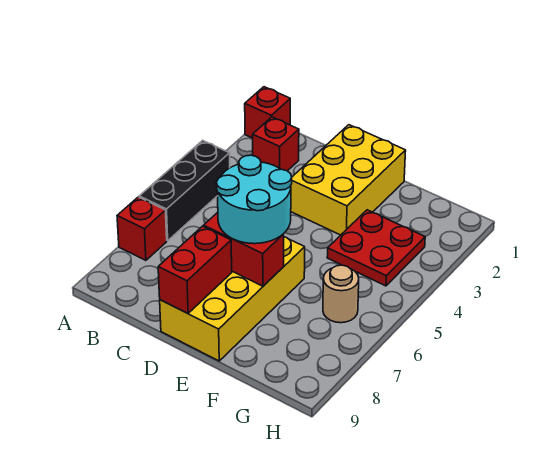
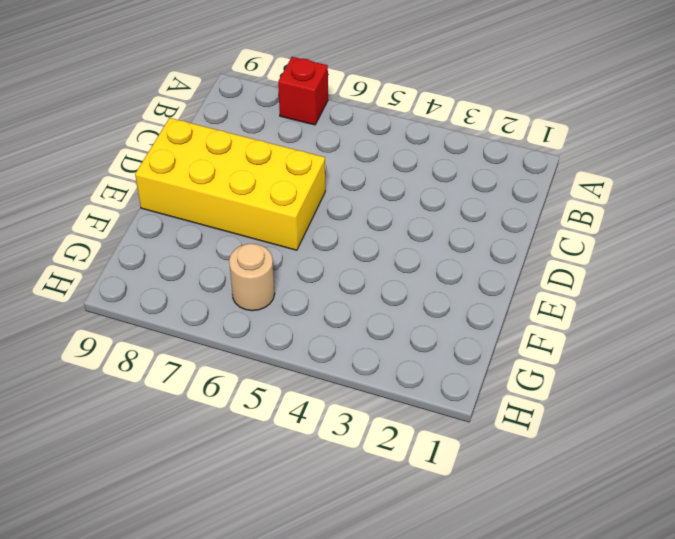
none -> red 1x1 brick [245,87,290,138]
none -> black 1x3 brick [139,140,230,241]

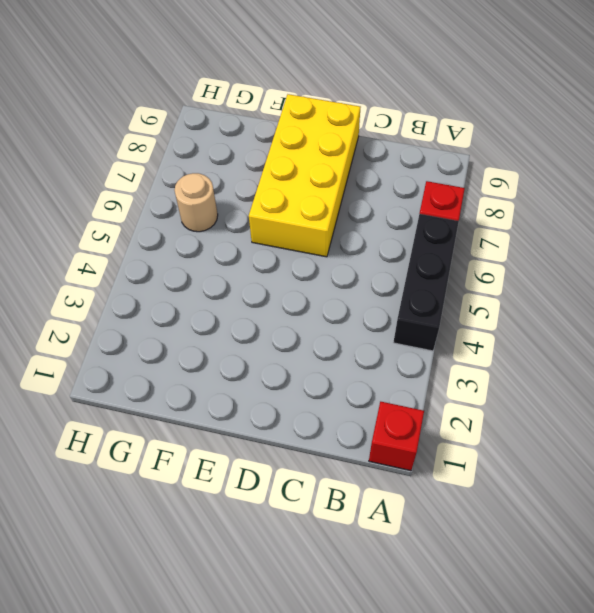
none -> red 1x1 brick [253,117,299,171]
none -> yellow 2x3 brick [291,125,406,235]

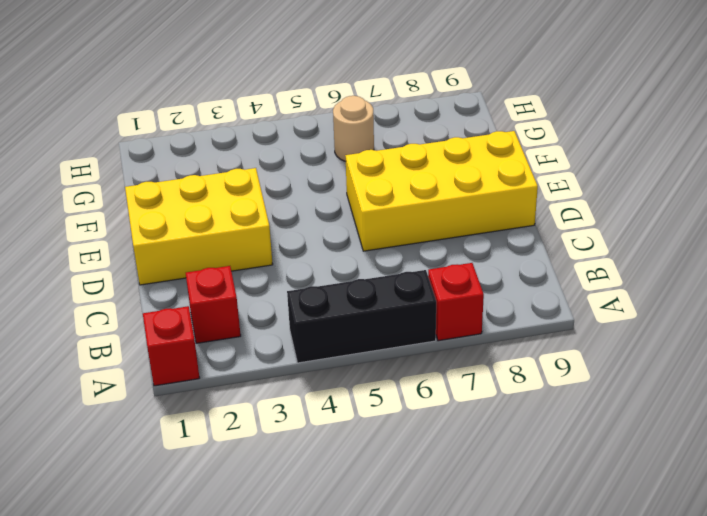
none -> red 2x2 plate [327,210,425,286]
none -> red 1x2 brick [204,212,284,286]

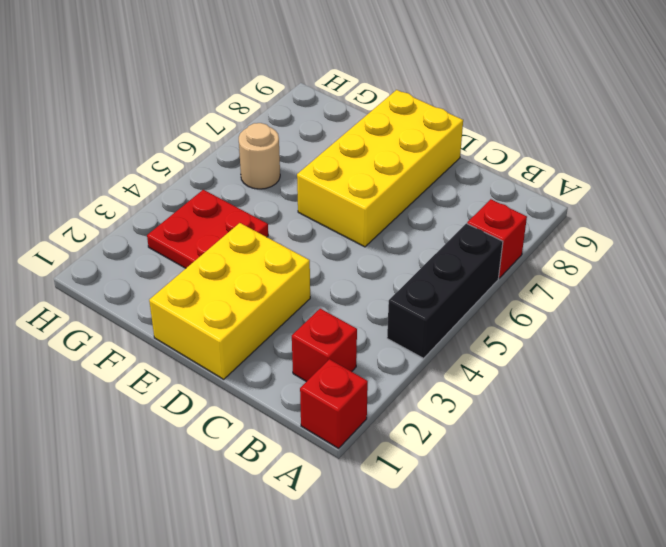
none -> red 1x2 brick [204,212,284,286]
none -> red 1x2 brick [158,226,232,313]

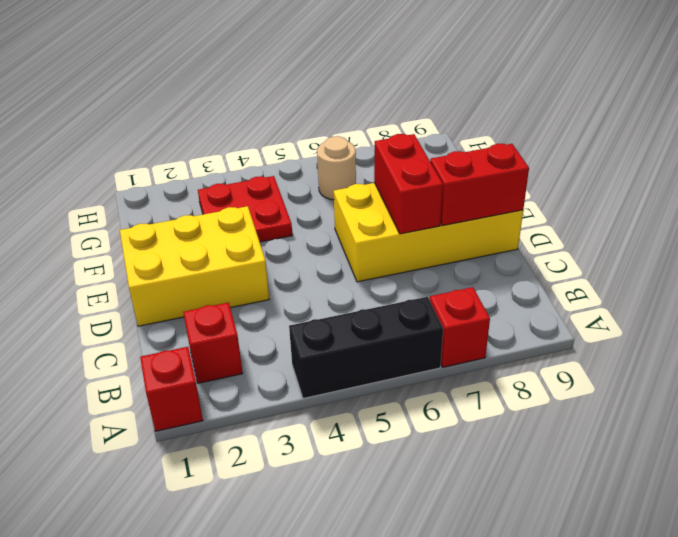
none -> cyan 2x2 round brick [216,155,292,244]

